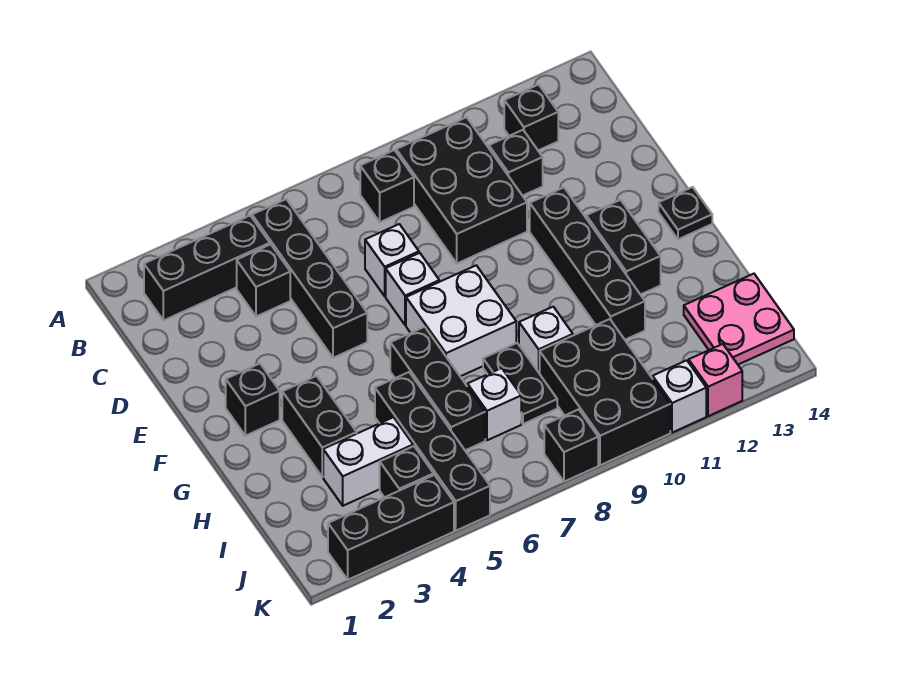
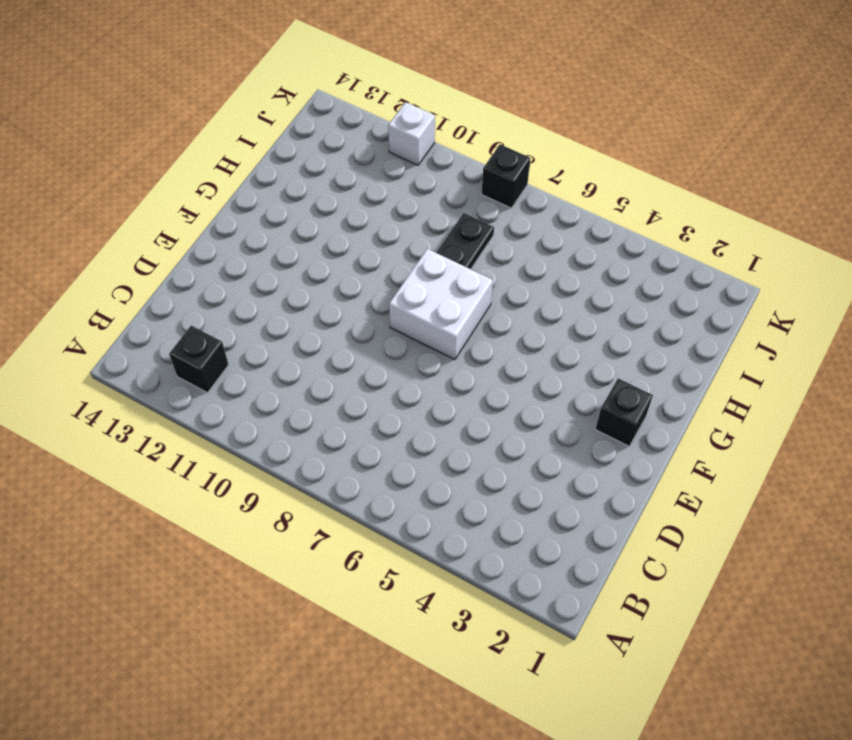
none -> black 1x3 brick [144,216,270,320]
none -> black 1x4 brick [252,199,367,358]
none -> black 1x1 brick [360,150,414,222]

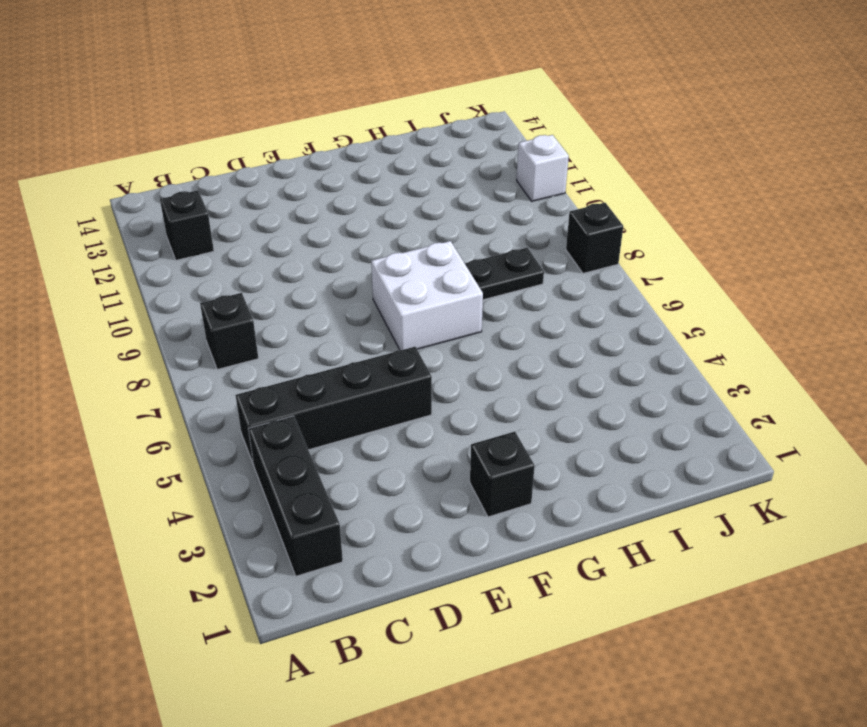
none -> black 2x3 brick [396,117,527,263]
none -> black 1x1 brick [237,244,290,317]
none -> black 1x1 brick [489,130,543,196]

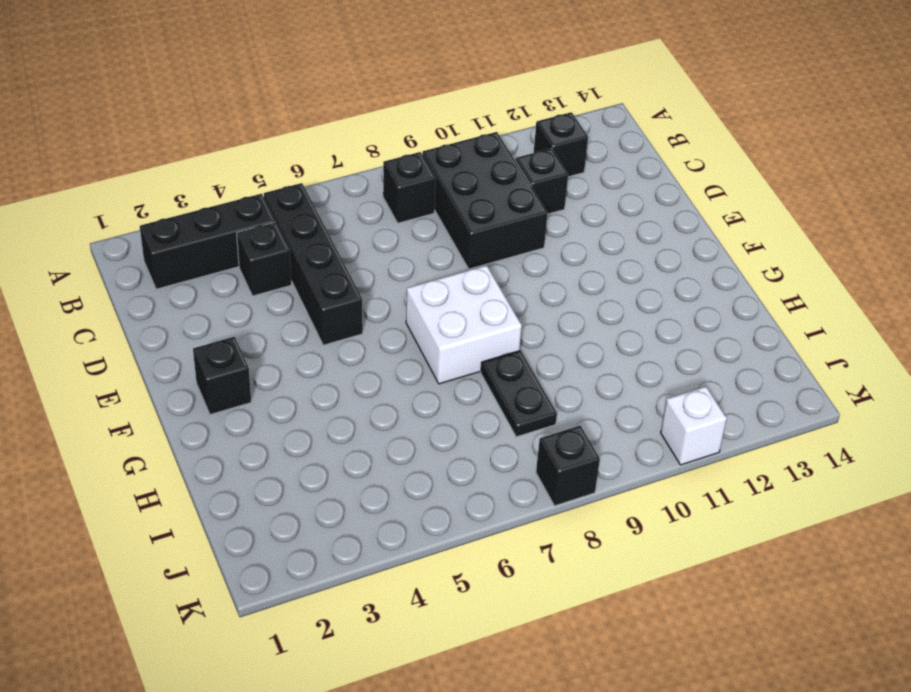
none -> white 1x1 brick [365,224,419,296]
none -> white 1x1 brick [386,253,439,325]
none -> black 1x4 brick [530,188,645,340]

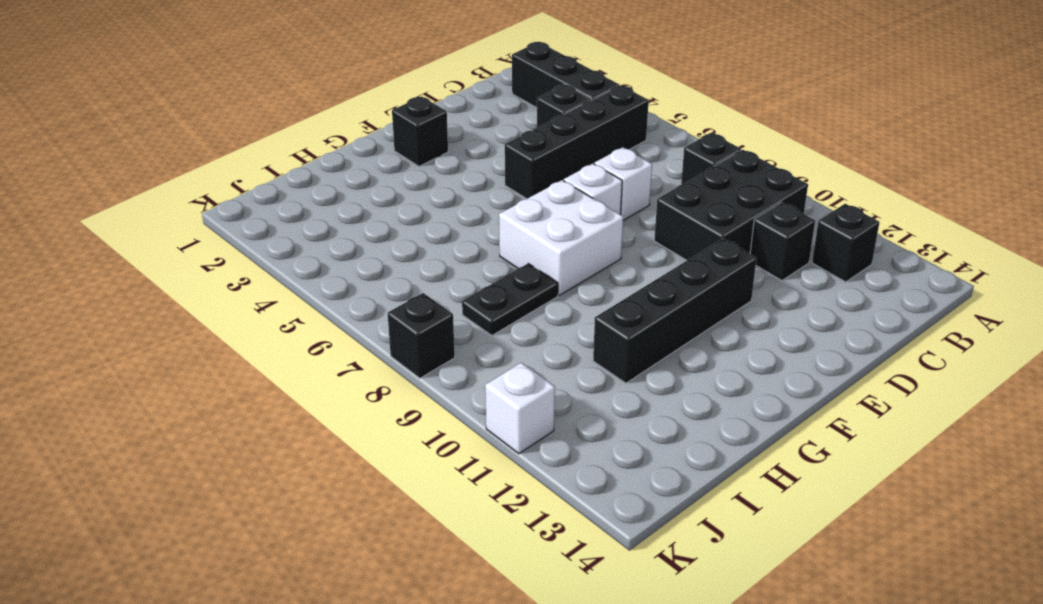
none -> black 1x2 brick [586,200,661,295]
none -> black 1x1 plate [658,187,712,239]
none -> black 1x2 brick [282,376,357,477]

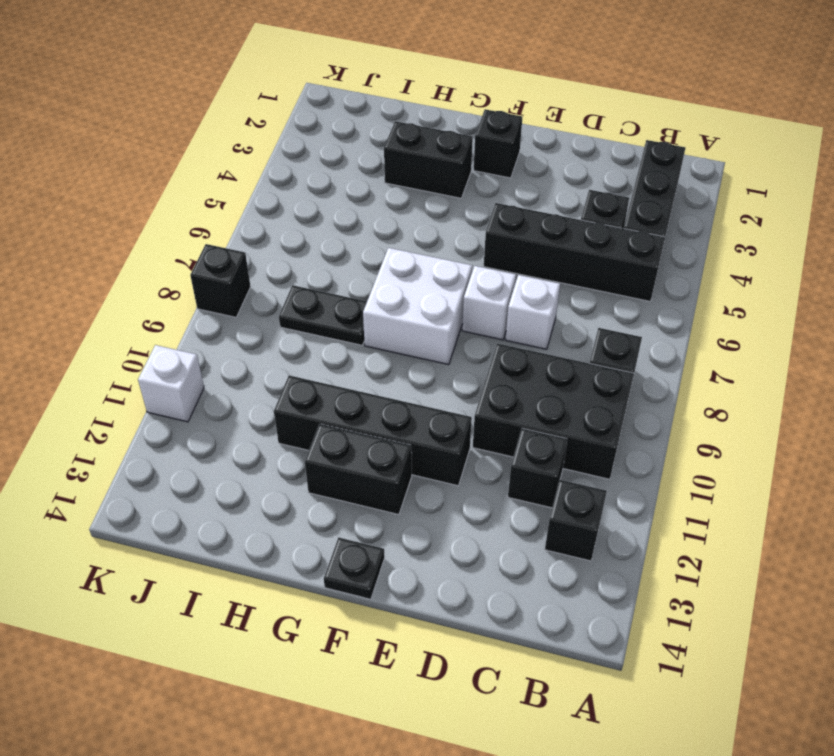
none -> black 1x3 brick [390,327,485,450]
none -> black 1x4 brick [375,372,490,531]
none -> white 1x1 brick [519,307,573,374]

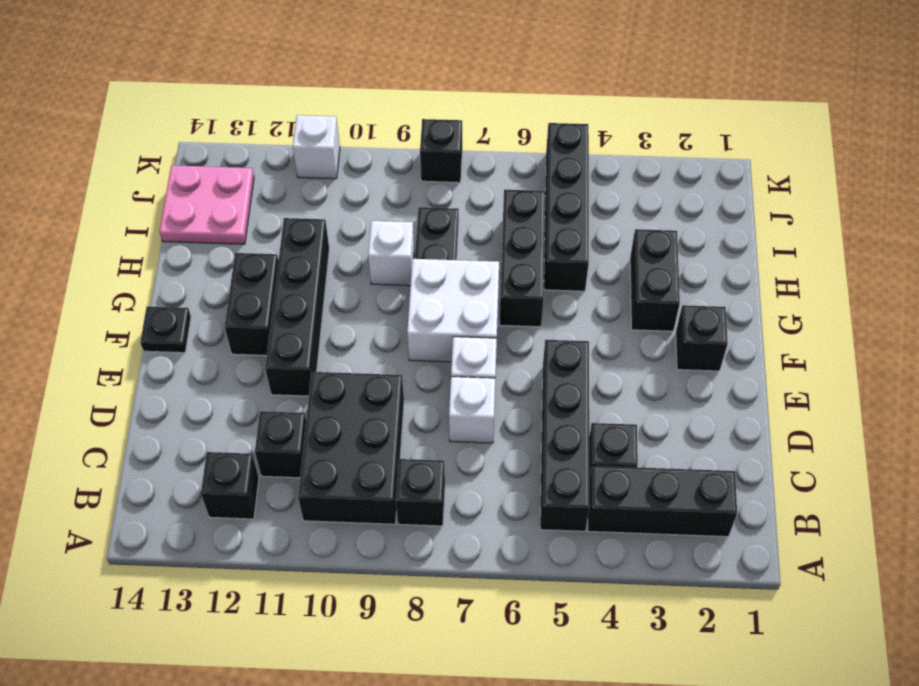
none -> white 1x2 brick [323,417,413,506]
none -> white 1x1 brick [467,368,521,440]
none -> black 2x3 brick [540,319,670,465]

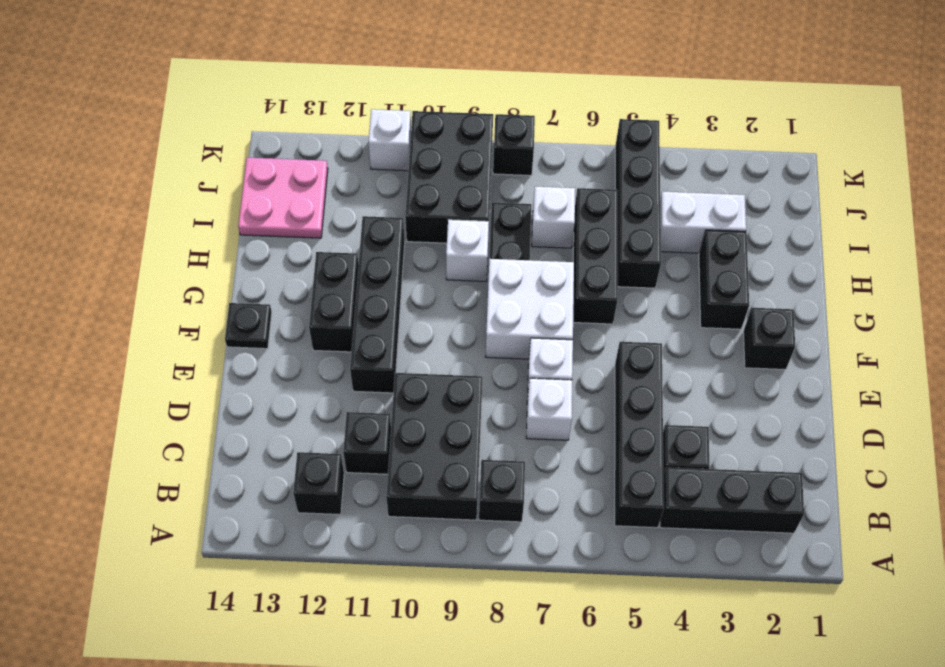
none -> black 1x1 brick [380,446,434,497]
none -> black 1x3 brick [328,475,454,580]
none -> pink 1x1 brick [689,344,742,416]

